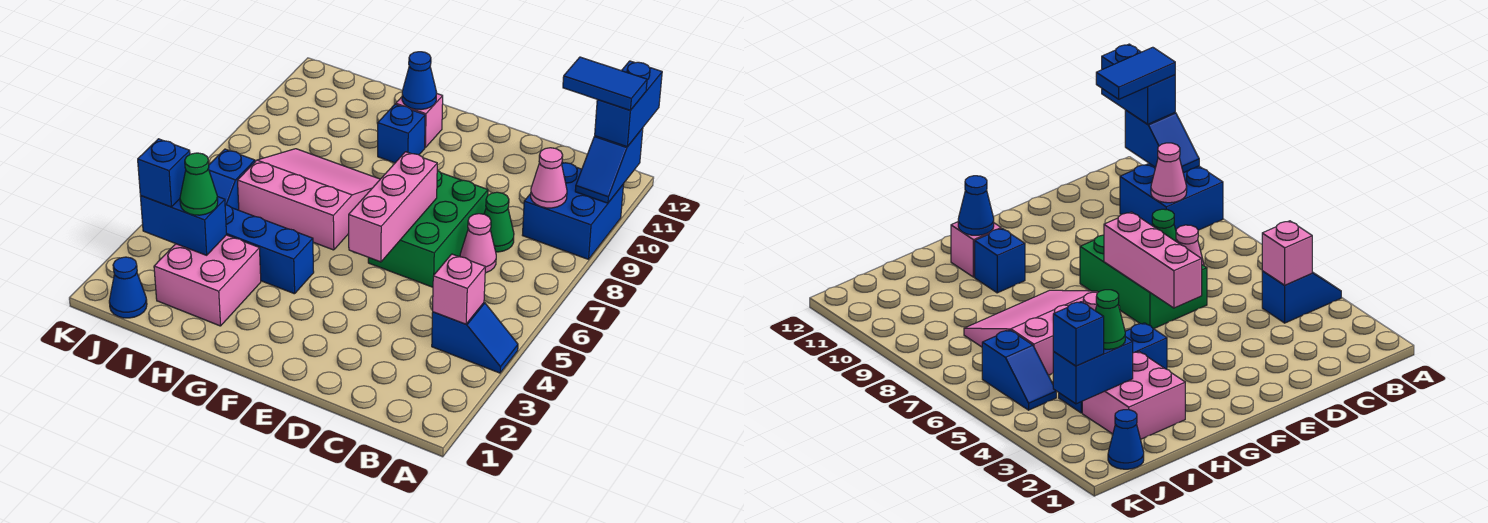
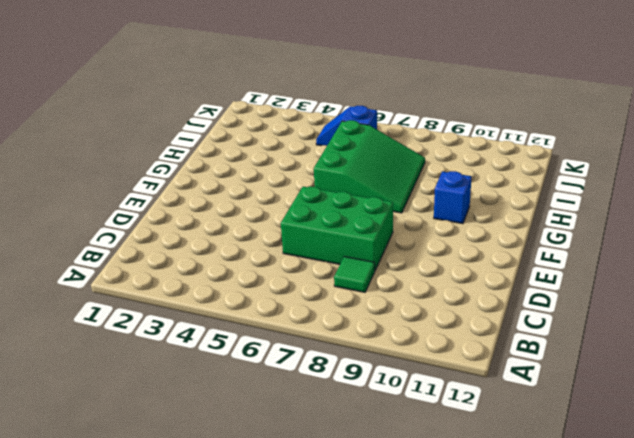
green 1x1 tile [334,257,375,292] -> green 1x1 cone [484,192,514,252]
green 3x3 slope [314,120,425,213] -> pink 3x3 slope [237,149,380,250]
none -> blue 1x2 slope [432,303,518,373]
none -> blue 2x2 brick [523,162,624,259]
none -> pink 1x1 cone [460,214,496,273]

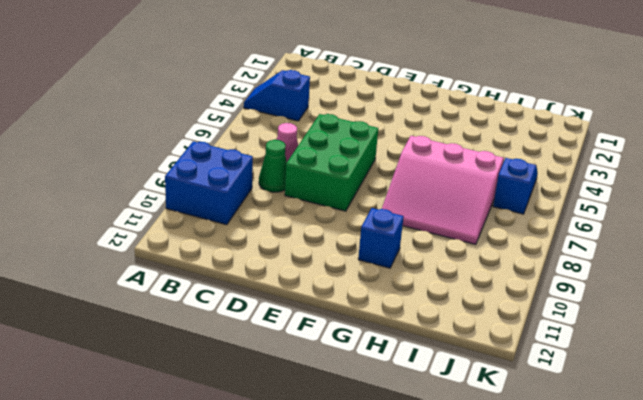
none -> blue 1x3 brick [225,205,314,294]
none -> pink 1x1 brick [396,94,443,147]
none -> pink 2x2 brick [154,235,261,326]

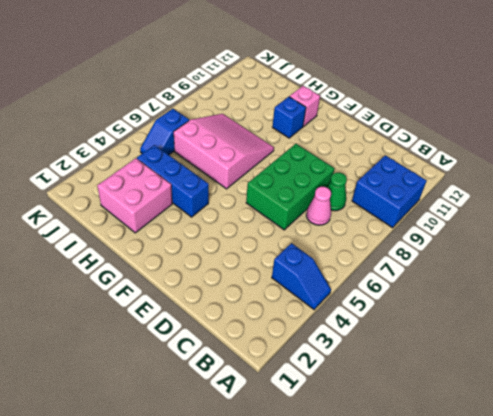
none -> blue 1x1 cone [109,257,147,318]
none -> blue 1x2 slope [575,128,643,203]
none -> pink 1x1 brick [433,254,485,324]

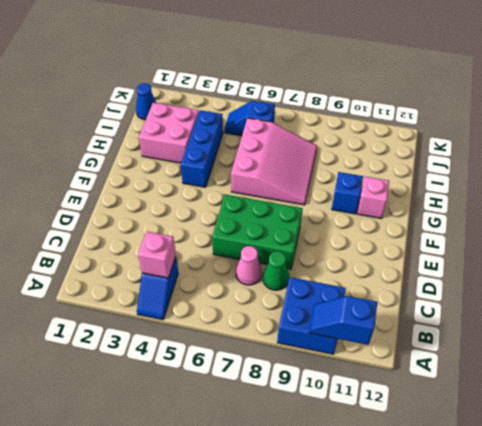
none -> pink 1x1 cone [531,148,567,208]
none -> pink 1x3 brick [349,152,437,262]
none -> blue 1x1 cone [402,52,437,110]

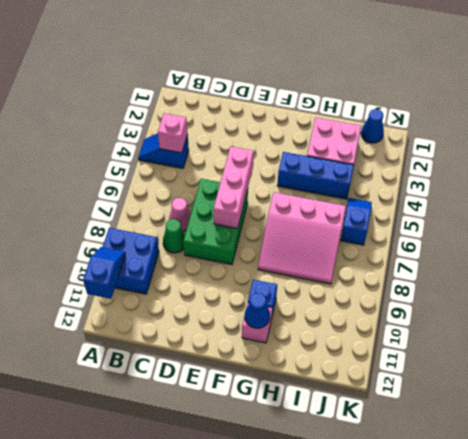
none -> pink 1x1 cone [531,148,567,208]
none -> blue 1x2 brick [140,196,227,255]
none -> blue 1x2 brick [595,61,662,147]

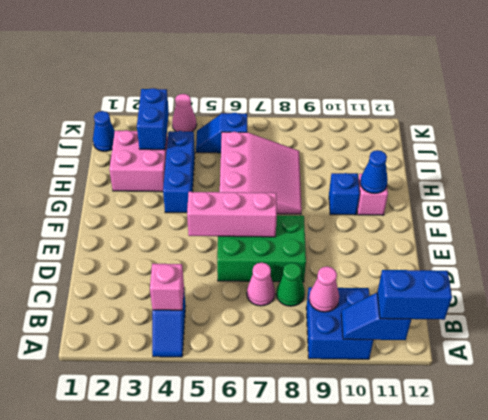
pink 1x1 cone [172,94,197,132] -> none
none -> green 1x1 cone [180,153,218,215]
none -> blue 1x1 brick [138,139,190,207]
none -> blue 1x2 tile [563,57,647,110]

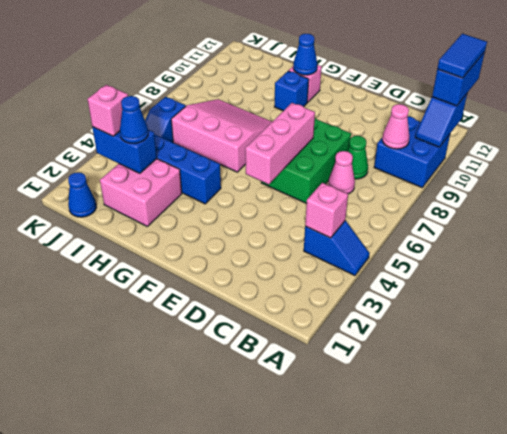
blue 1x2 tile [437,34,487,78] -> blue 1x2 tile turned to [563,57,647,110]
blue 1x1 cone [120,96,148,143] -> green 1x1 cone [180,153,218,215]
pink 1x1 brick [88,85,128,136] -> blue 1x1 brick [138,139,190,207]

